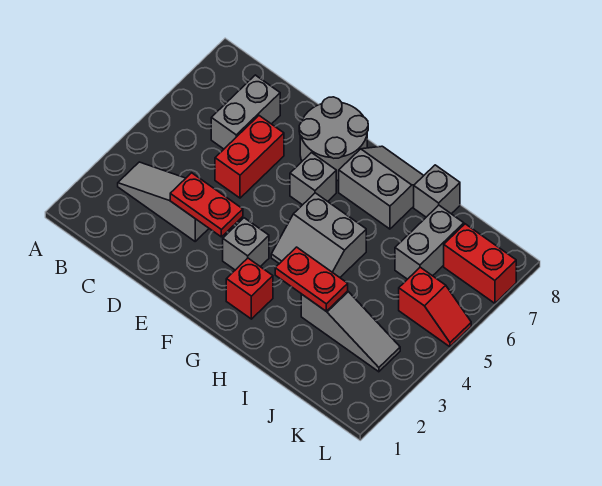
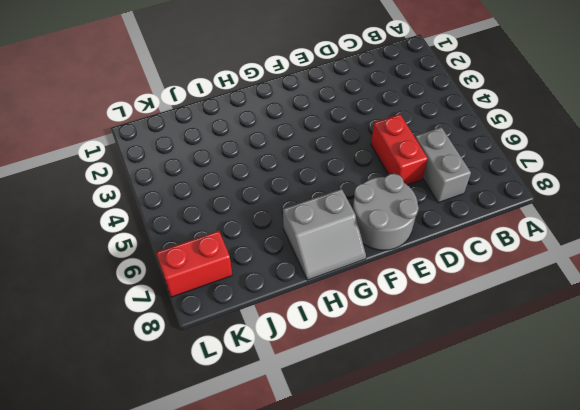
none -> grey 1x3 slope [118,162,209,241]
none -> grey 1x1 brick [223,218,269,270]
none -> grey 1x1 brick [290,153,336,205]

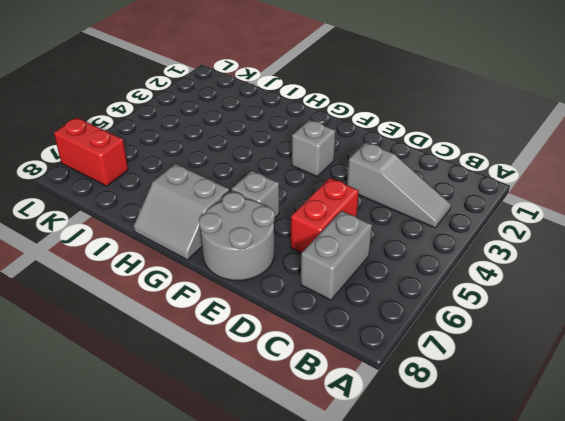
none -> red 1x1 brick [226,258,273,319]
none -> grey 2x2 slope [271,193,366,277]
none -> grey 1x3 slope [301,291,400,372]

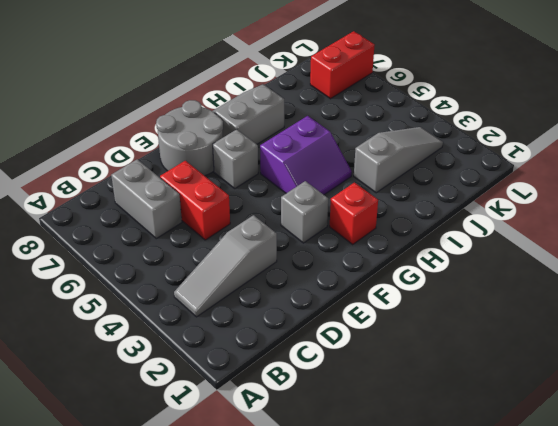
purple 2x2 slope [260,116,352,195] -> grey 2x2 slope [271,193,366,277]
none -> grey 1x1 brick [414,165,460,217]
none -> grey 1x2 brick [395,205,464,279]
none -> red 1x2 slope [399,267,471,347]

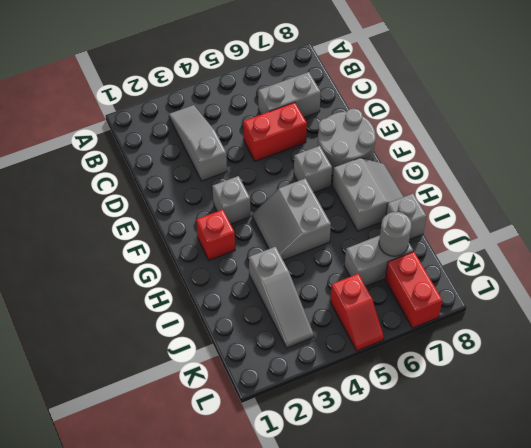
grey 1x1 round brick [379,212,411,256] -> none
none -> red 1x2 plate [170,173,243,237]
none -> red 1x2 plate [275,247,348,311]

